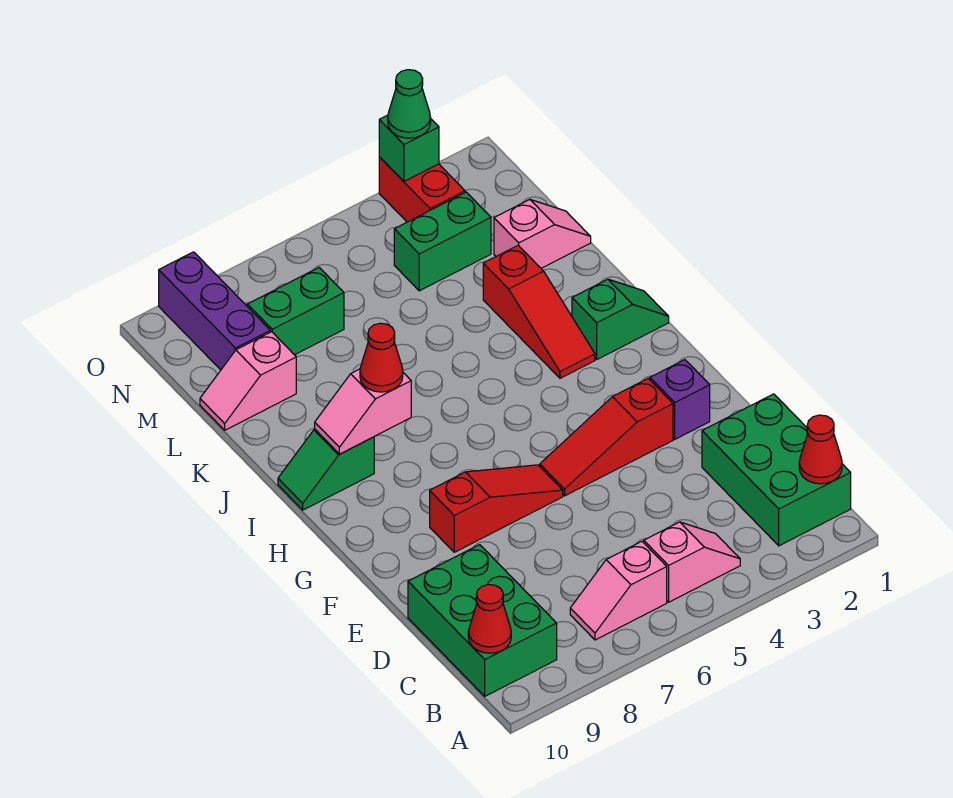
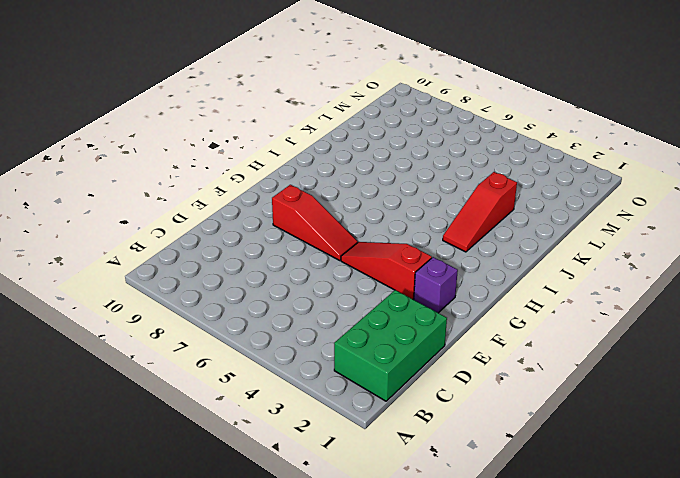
none -> pink 1x2 slope [644,522,740,602]
none -> pink 1x2 slope [570,541,667,640]
none -> green 2x3 brick [408,545,557,696]

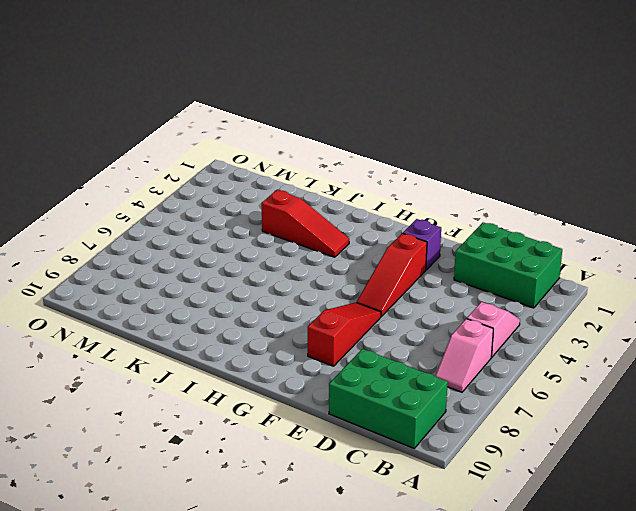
none -> green 1x2 slope [572,279,669,359]
none -> green 1x2 slope [278,429,374,510]
none -> pink 1x2 slope [494,200,591,268]

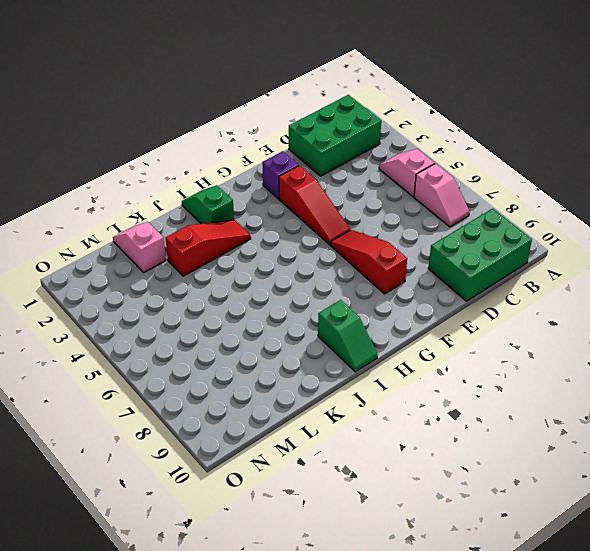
none -> pink 1x2 slope [200,332,296,430]
none -> green 1x2 brick [394,192,491,291]
none -> green 1x2 brick [247,268,344,355]

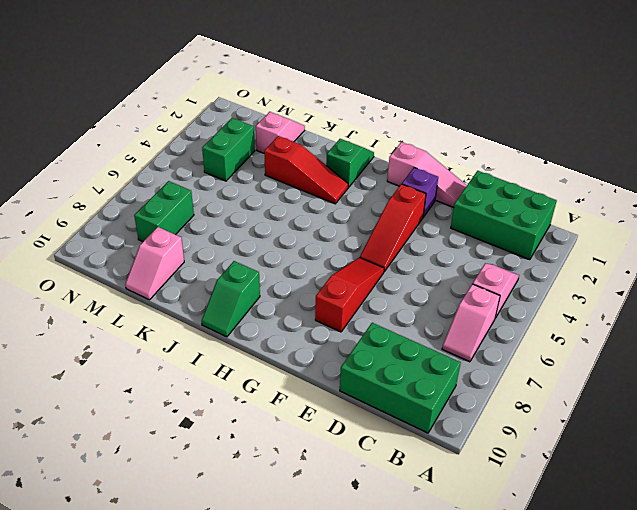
pink 1x3 slope [387,142,467,207] -> none
none -> purple 1x3 brick [159,252,270,370]
none -> red 1x2 brick [379,157,465,222]
none -> red 1x1 cone [799,415,842,484]

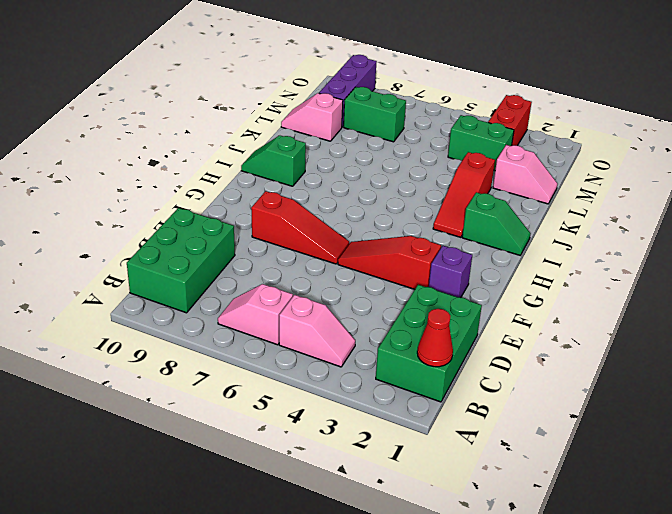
none -> red 1x1 cone [468,585,511,653]
none -> pink 1x2 slope [315,369,411,454]
none -> green 1x1 brick [379,115,439,181]

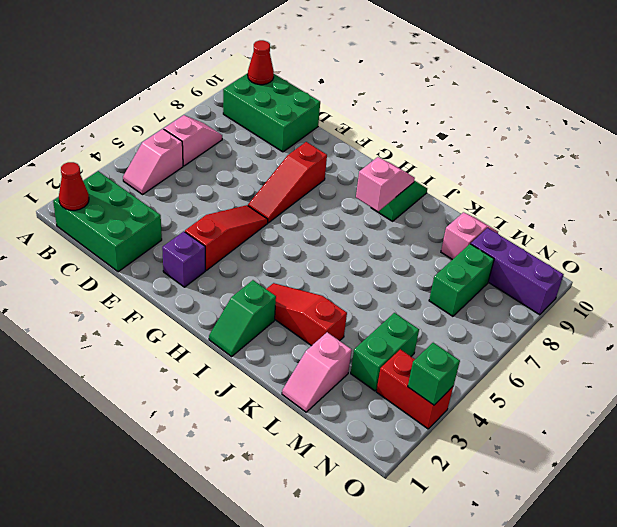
none -> red 1x1 cone [360,323,403,392]
none -> green 1x1 cone [388,70,431,138]

